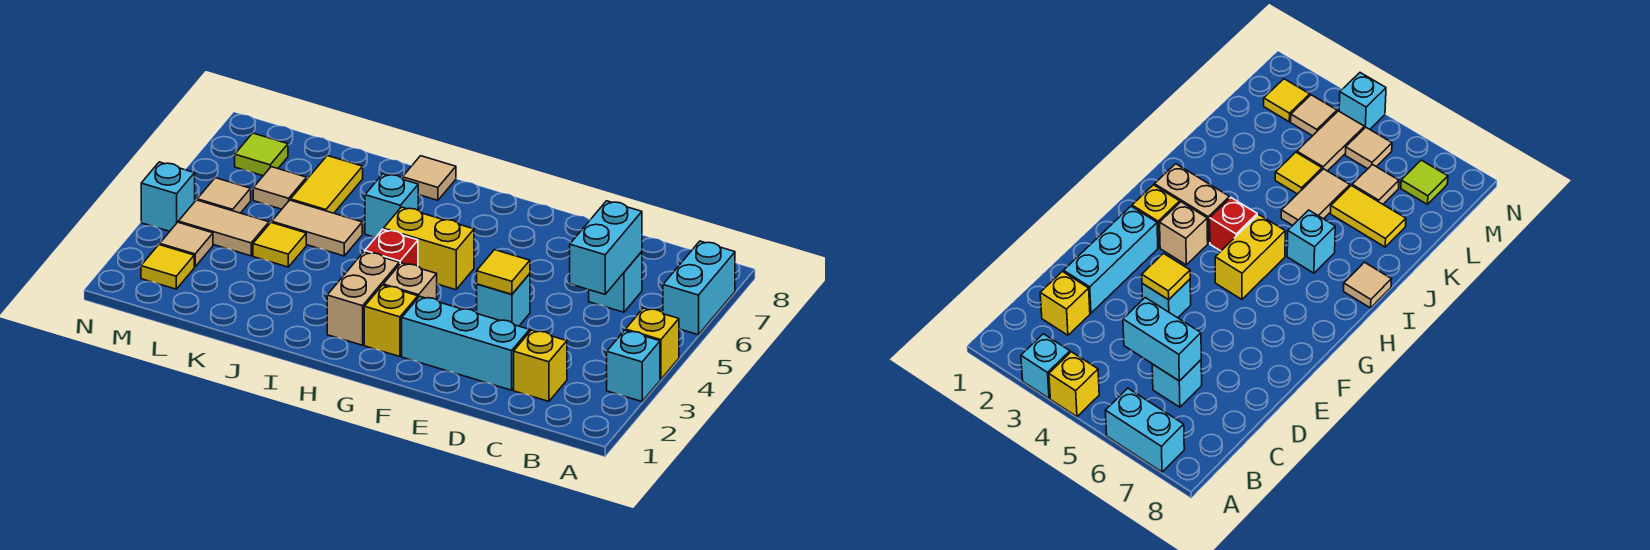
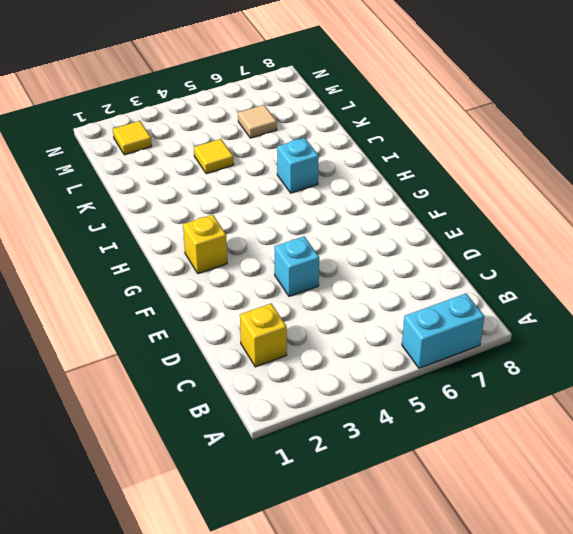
none -> cyan 1x1 brick [607,330,660,402]
none -> yellow 1x1 brick [626,308,679,379]
none -> cyan 1x1 brick [589,252,642,312]

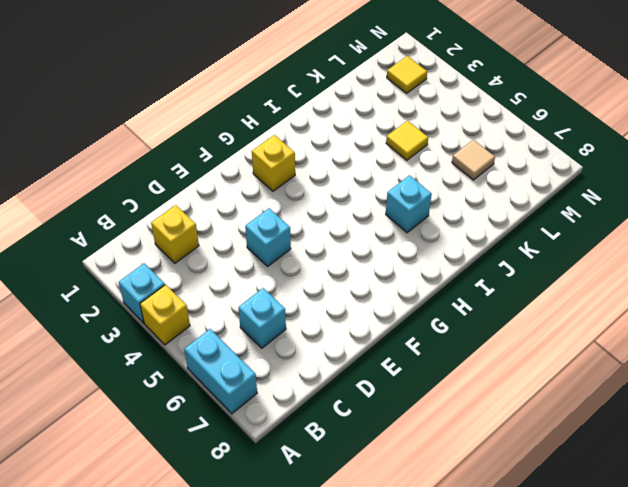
none -> cyan 1x3 brick [402,296,530,390]
none -> tan 1x1 brick [383,263,437,300]
none -> yellow 1x2 brick [384,207,474,290]

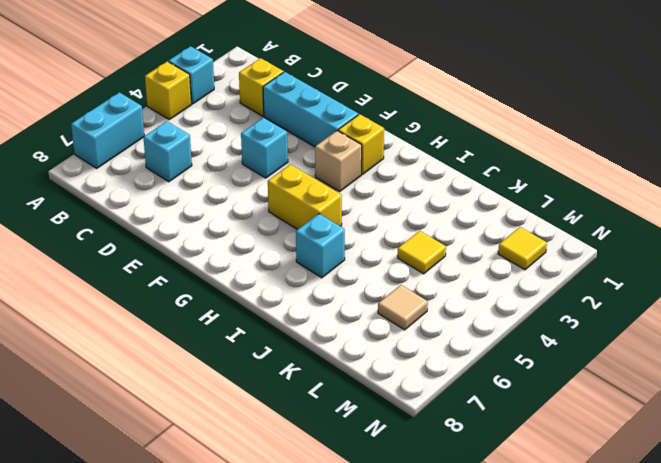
none -> tan 1x2 brick [327,252,399,345]
none -> red 1x1 brick [365,229,418,266]
none -> tan 1x1 tile [403,156,456,200]

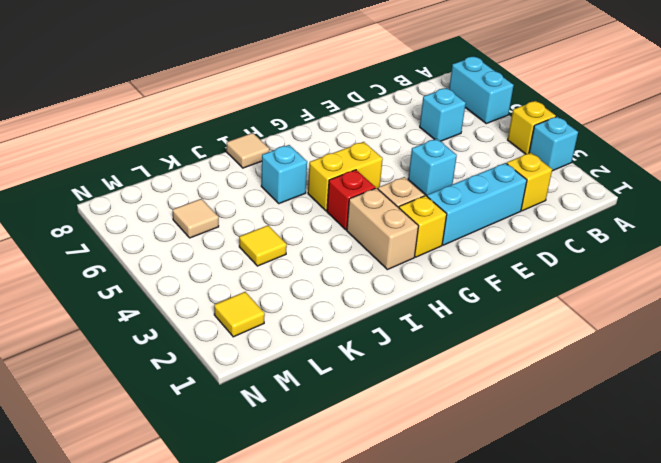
none -> tan 1x2 tile [272,200,362,256]
none -> yellow 1x2 tile [291,156,363,213]
none -> tan 1x2 tile [178,200,269,256]

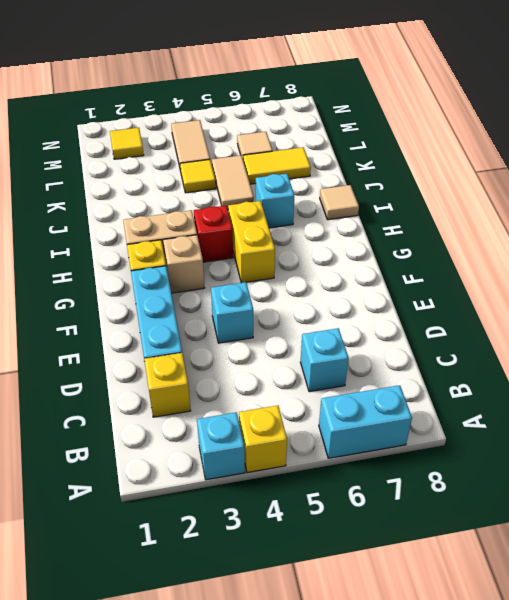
none -> tan 1x1 tile [160,222,213,267]
none -> tan 1x1 tile [197,178,251,213]
none -> lime 1x1 tile [235,133,288,176]

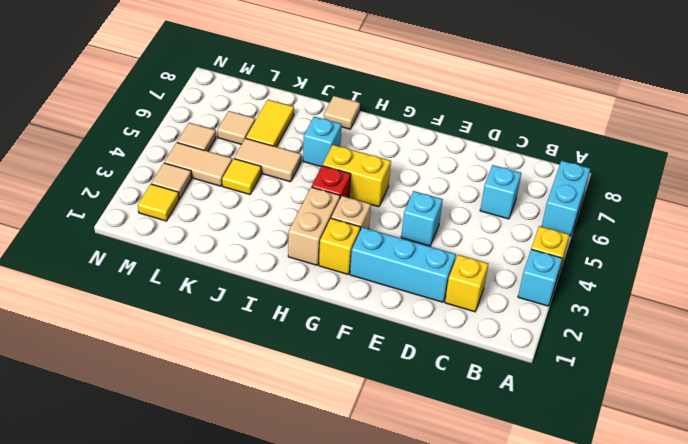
none -> lime 1x1 tile [235,133,288,176]
none -> cyan 1x1 brick [141,162,195,231]
none -> cyan 1x2 brick [570,201,642,294]

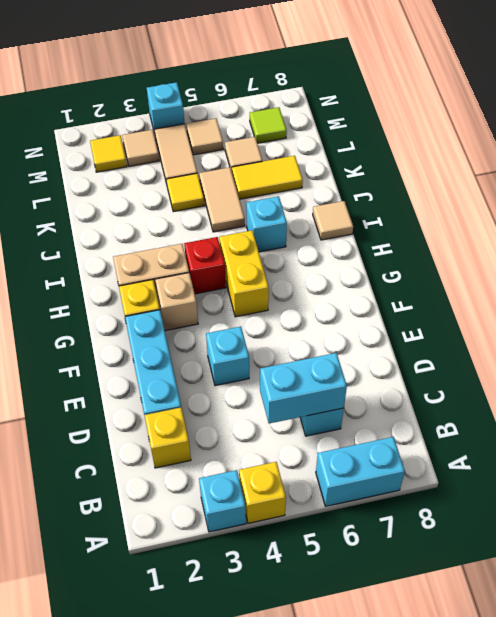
none -> yellow 1x1 tile [477,250,530,294]

